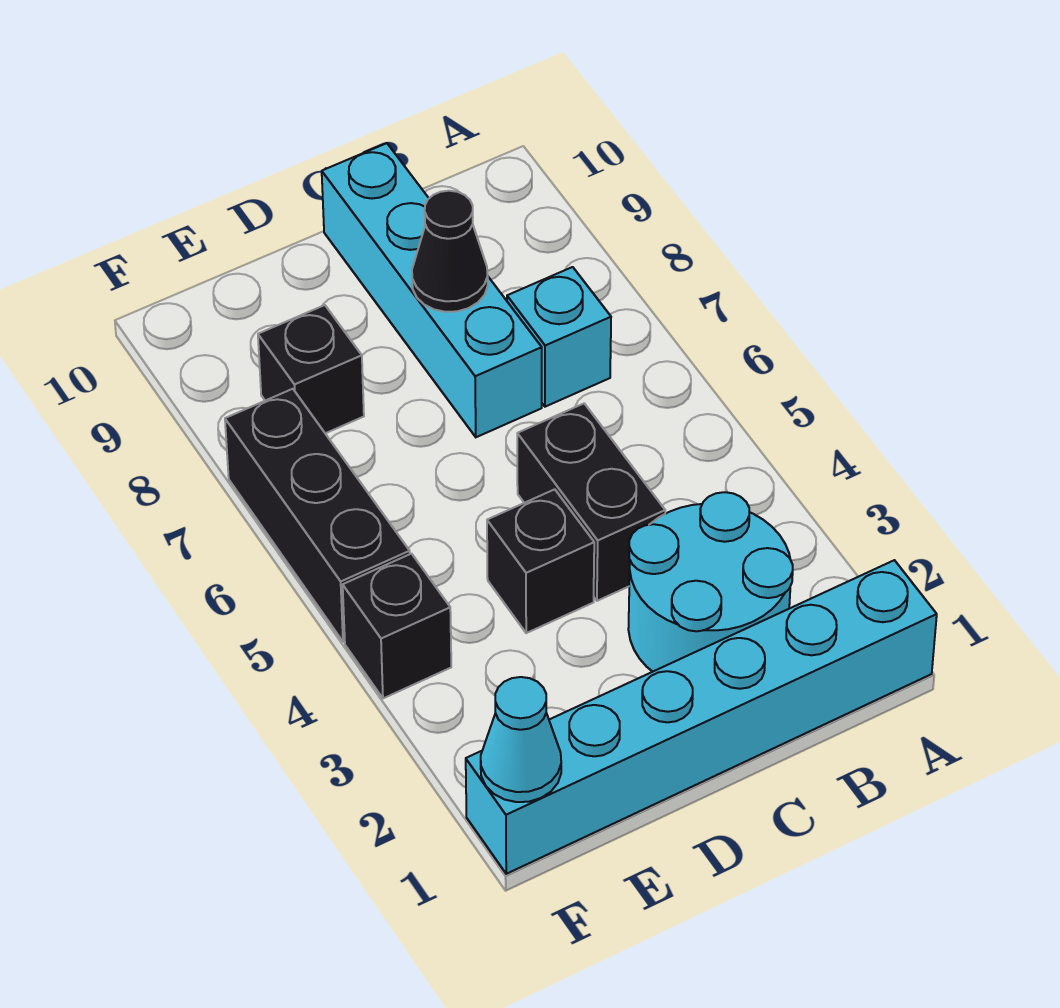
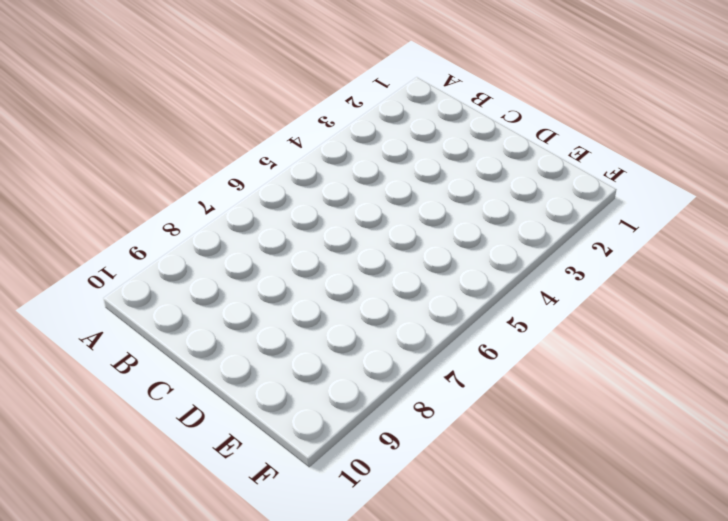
none -> cyan 1x6 brick [466,560,937,874]
none -> cyan 2x2 round brick [628,492,793,672]

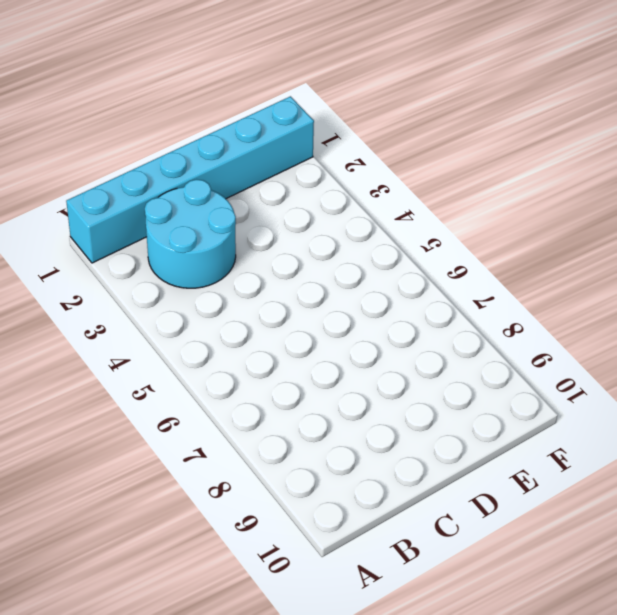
none -> cyan 1x1 brick [507,267,611,407]
none -> black 1x2 brick [517,404,665,601]

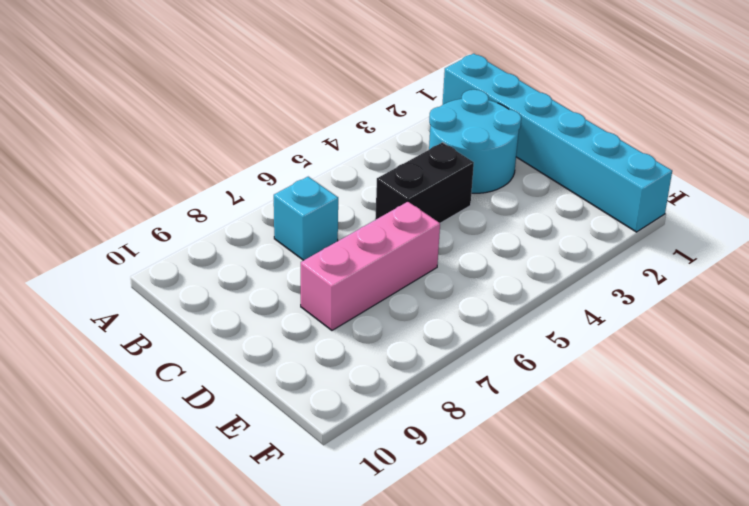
pink 1x3 brick [301,202,440,330] -> none
none -> cyan 1x4 brick [322,143,542,437]
none -> black 1x1 brick [487,489,594,633]

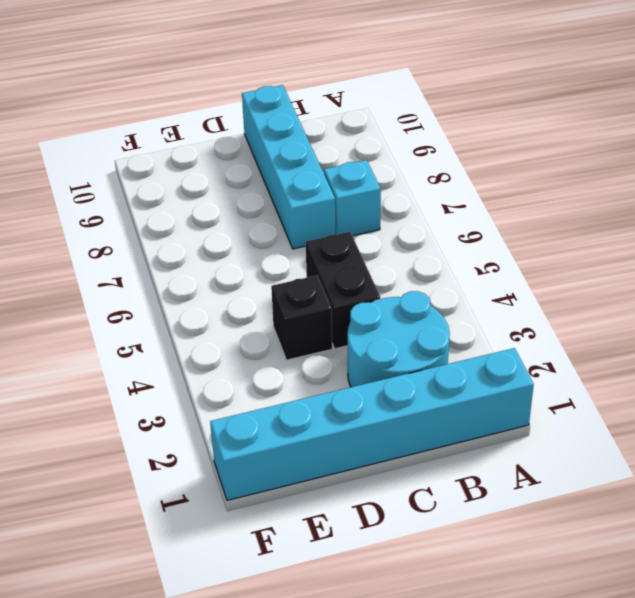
none -> black 1x1 brick [258,305,364,433]
none -> black 1x1 brick [343,554,451,698]

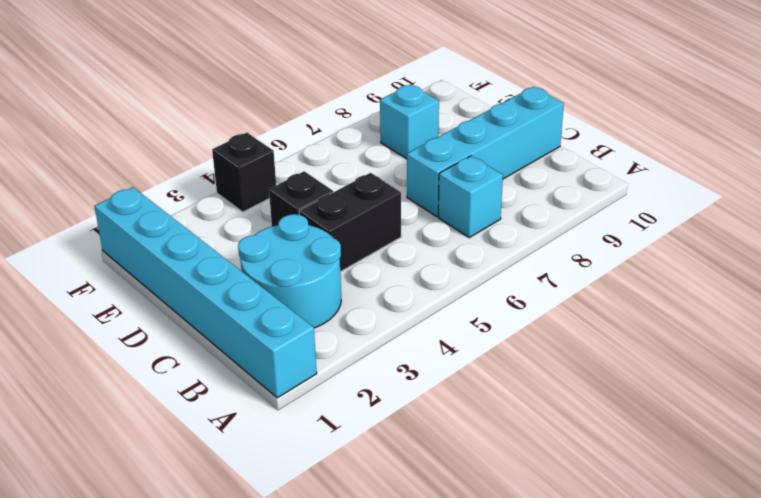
cyan 1x1 brick [380,85,439,159] -> black 1x1 brick [258,305,364,433]
none -> black 1x3 brick [225,389,410,642]
none -> black 1x1 cone [412,191,488,312]

